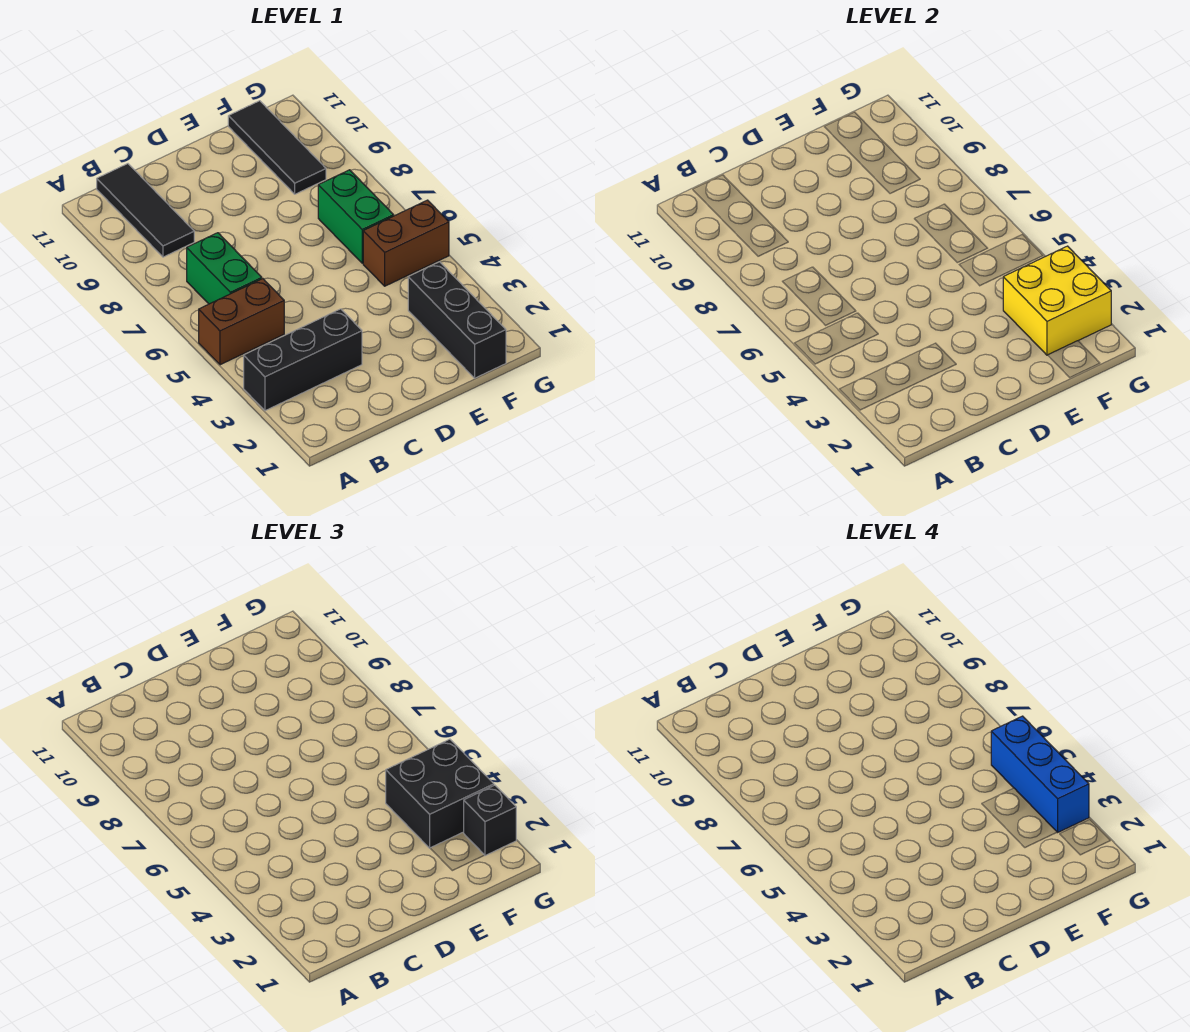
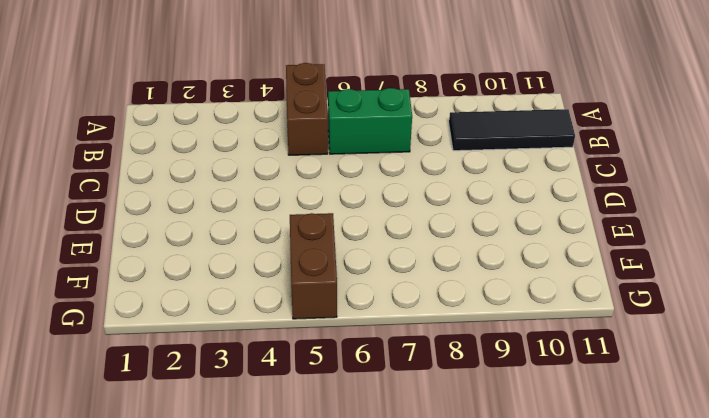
none -> black 1x3 brick [244,309,362,411]
none -> black 1x3 brick [408,262,506,378]
none -> green 1x2 brick [318,170,394,263]

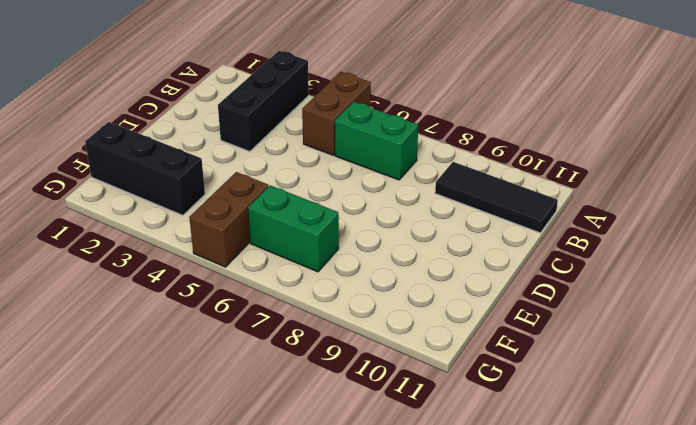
none -> black 1x3 tile [228,101,326,194]
none -> yellow 2x2 brick [1003,246,1111,355]
none -> black 2x2 brick [386,739,494,848]

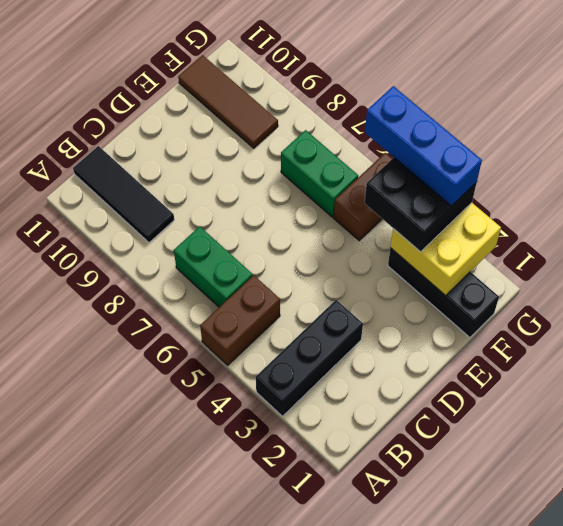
brown 1x3 tile [178,55,278,148] -> black 1x3 tile [228,101,326,194]
none -> black 1x1 brick [464,785,516,856]

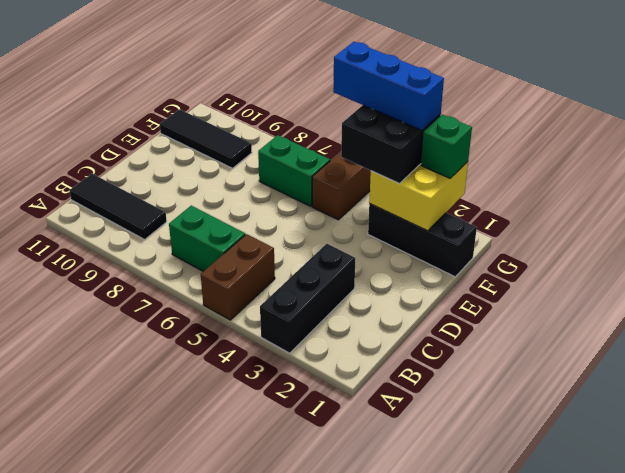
green 1x1 brick [421,115,472,178] -> black 1x1 brick [464,785,516,856]

